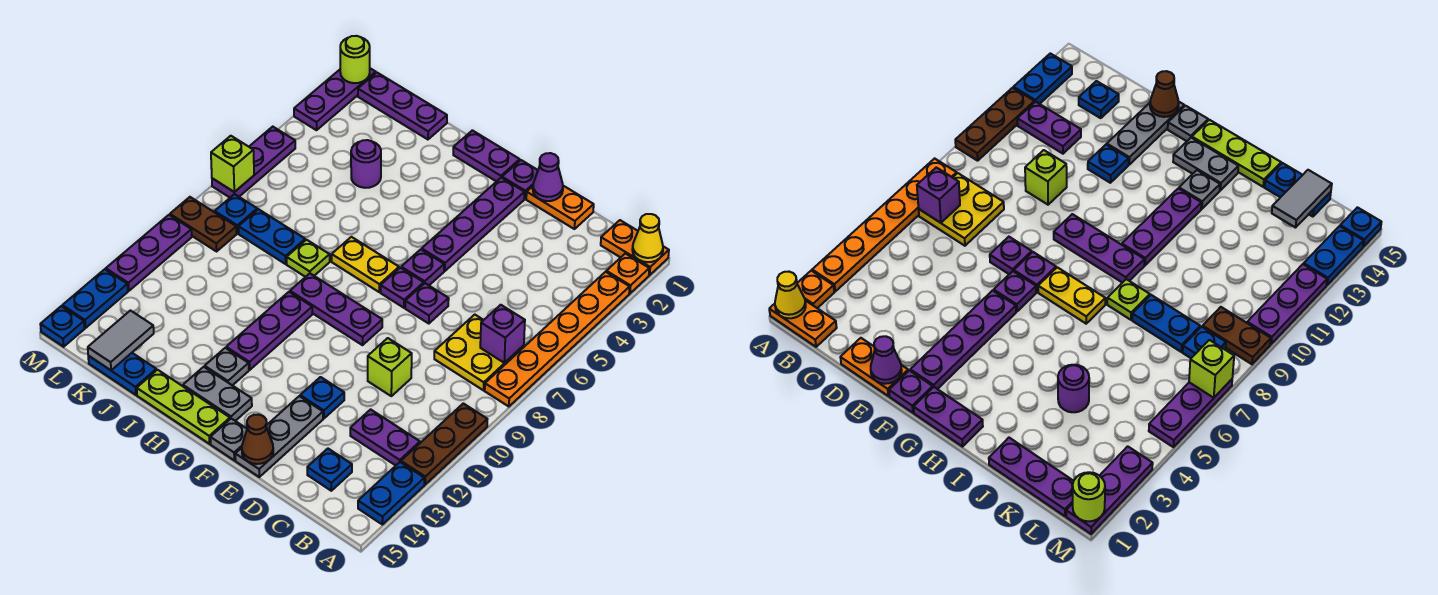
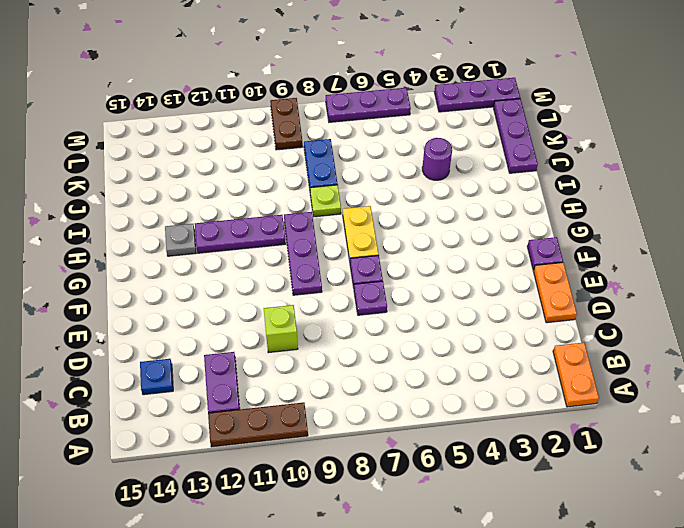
none -> orange 1x1 plate [606,253,649,293]
none -> orange 1x6 plate [485,272,630,407]
none -> blue 1x2 plate [358,462,424,524]
none -> yellow 2x2 plate [434,315,524,390]

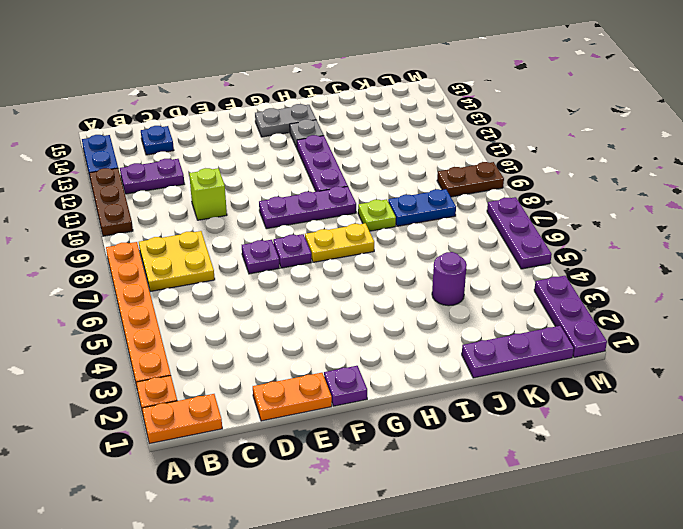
none -> blue 1x1 plate [300,377,344,418]
none -> grey 1x3 plate [235,396,323,477]
none -> purple 1x4 plate [422,178,524,271]
none -> purple 1x1 plate [401,249,444,285]

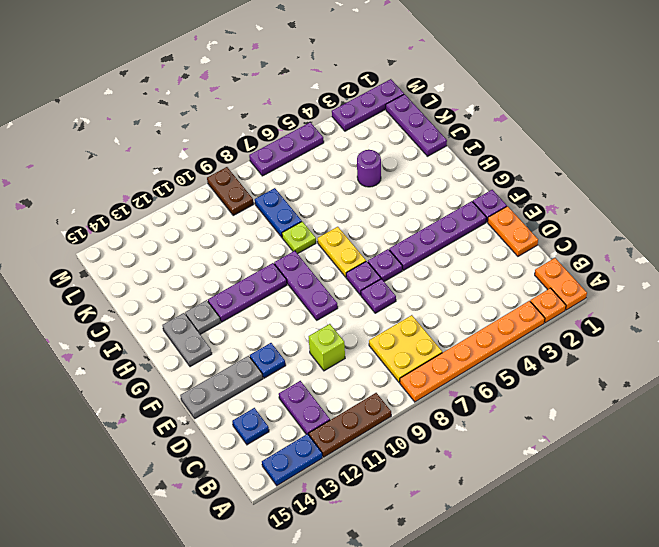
none -> grey 1x1 plate [210,419,247,460]
none -> purple 1x2 plate [453,130,520,182]
none -> lime 1x3 plate [137,370,230,444]
none -> blue 1x2 plate [88,353,156,395]

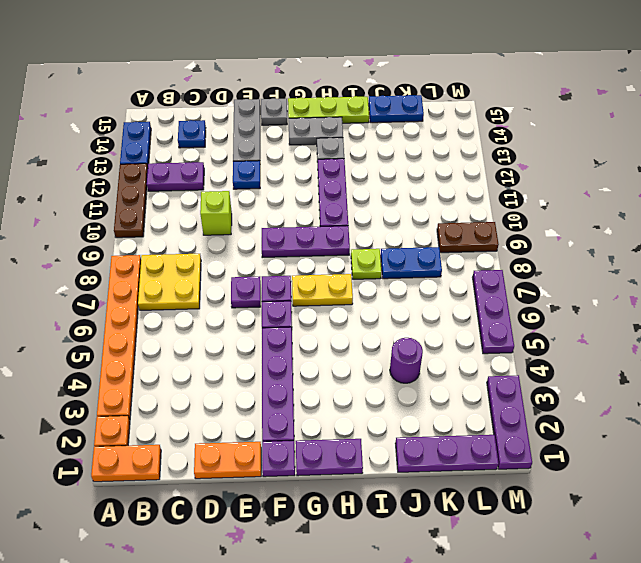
none -> blue 1x1 plate [215,194,257,233]
none -> purple 1x3 plate [106,215,192,291]
none -> blue 1x2 plate [62,269,128,328]
none -> blue 1x1 plate [40,306,85,347]

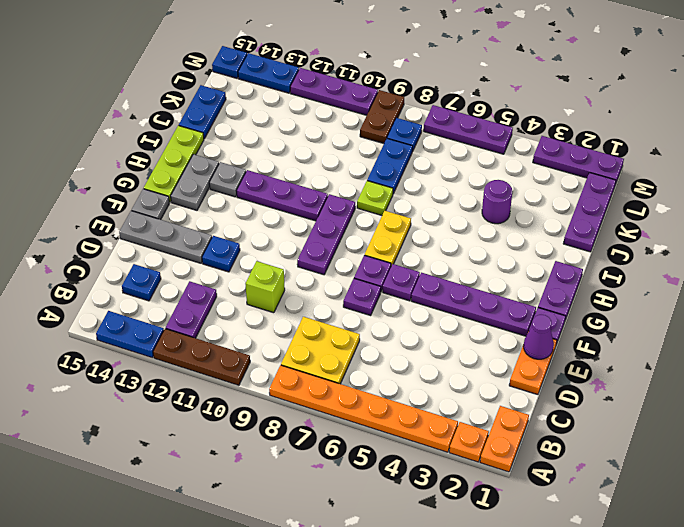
none -> yellow 1x1 cone [632,214,663,262]
none -> purple 1x1 brick [480,305,525,363]
none -> brown 1x1 cone [242,415,273,464]
none -> grey 1x2 tile [88,311,154,370]

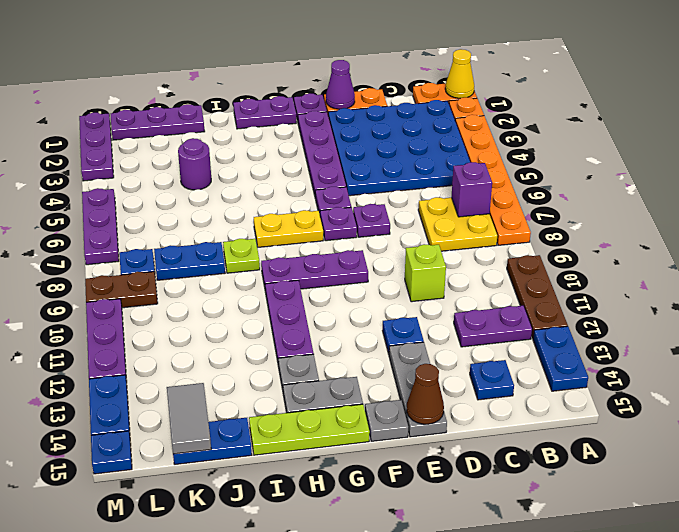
blue 4x4 plate [328,100,470,196] -> none
none -> lime 1x1 round brick [340,36,370,83]
none -> lime 1x1 brick [211,136,254,192]

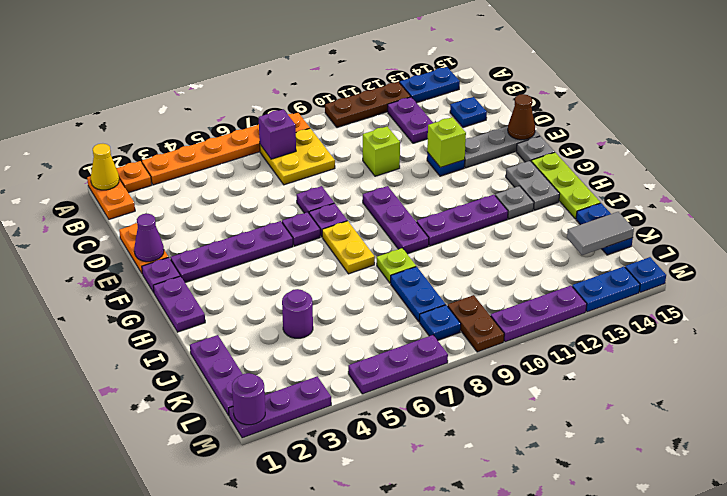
lime 1x1 brick [427,117,466,167] -> lime 1x1 brick moved to [211,136,254,192]
purple 1x1 round brick [232,373,265,425] -> lime 1x1 round brick [340,36,370,83]

